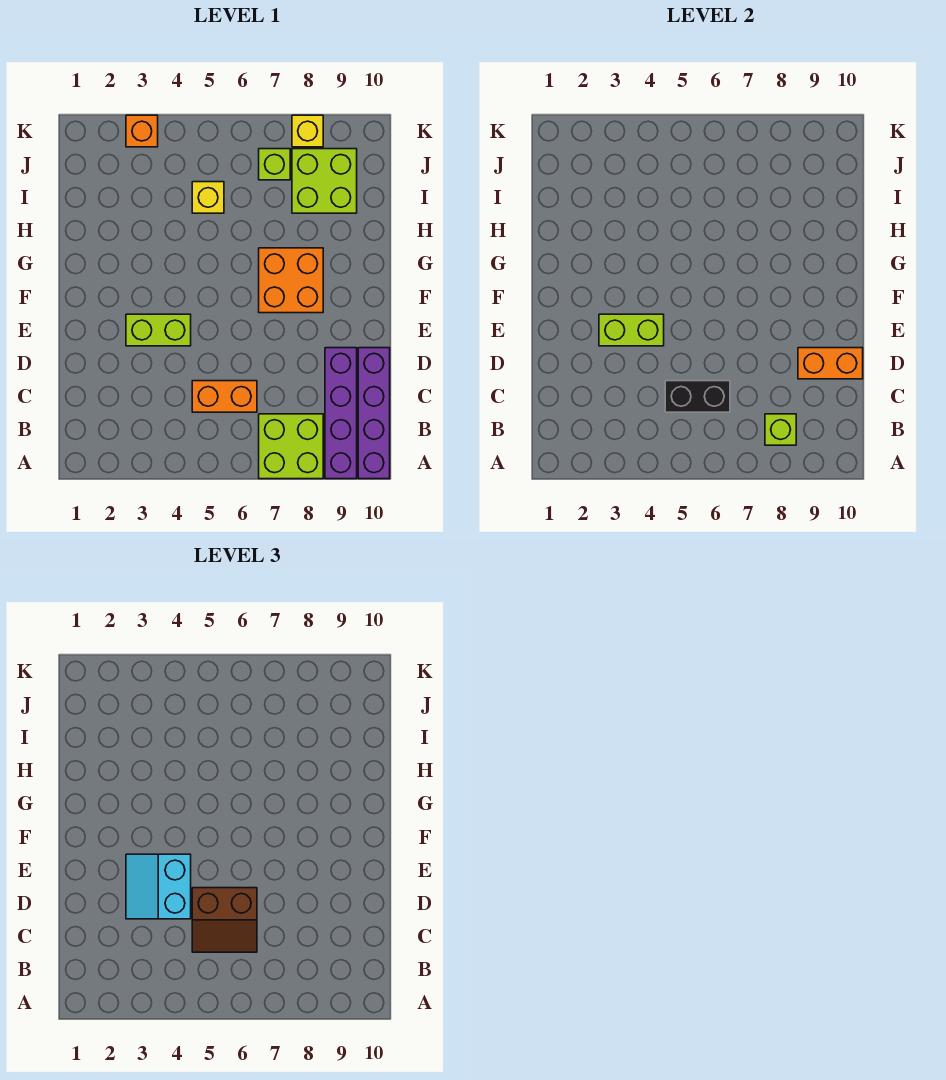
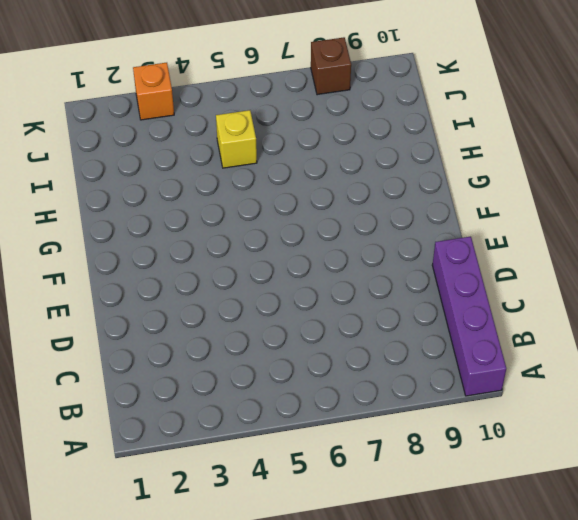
brown 1x1 brick [311,37,351,95] -> yellow 1x1 brick [292,115,323,147]
none -> lime 2x2 brick [259,414,323,479]
none -> purple 1x4 brick [325,348,357,479]
none -> orange 1x2 brick [192,381,257,412]

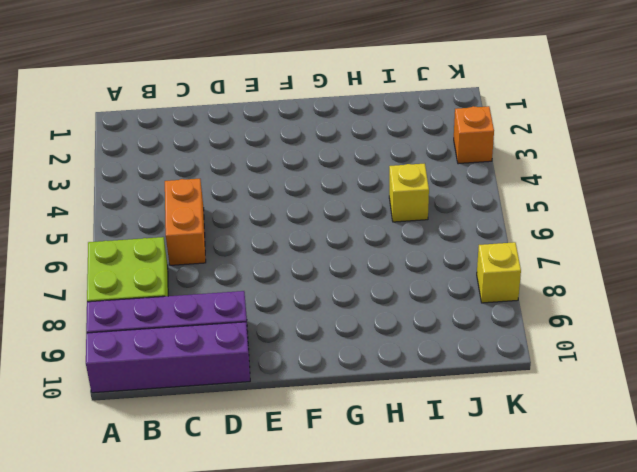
none -> lime 1x2 brick [126,314,191,346]
none -> orange 2x2 brick [259,248,323,313]
none -> lime 2x2 brick [292,149,357,213]

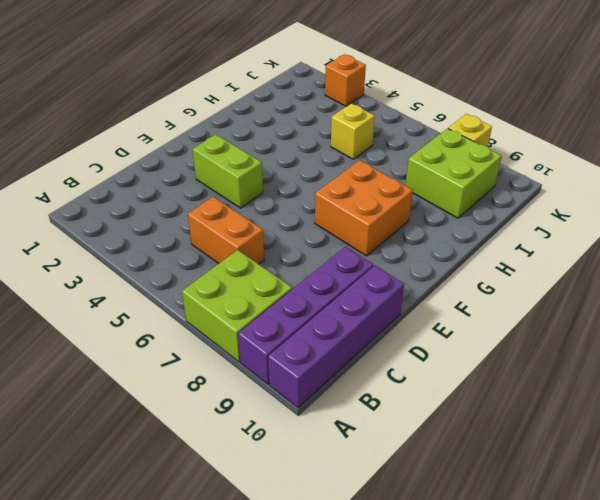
none -> lime 1x1 brick [259,149,290,180]
none -> lime 1x1 brick [765,414,796,445]
none -> black 1x2 brick [665,381,730,412]

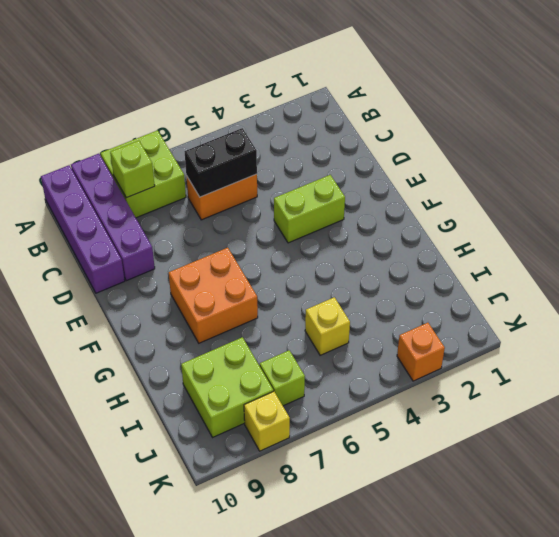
none -> orange 1x2 brick [798,348,863,379]
none -> lime 1x2 brick [599,314,664,346]
none -> brown 2x2 slope [192,888,257,952]

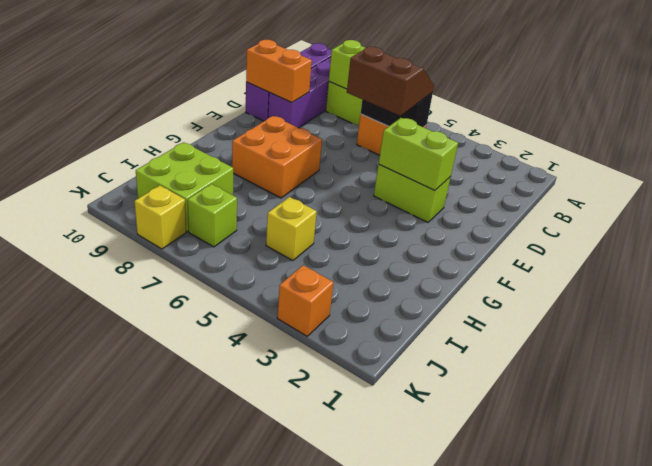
none -> cyan 2x2 slope [126,854,191,919]

